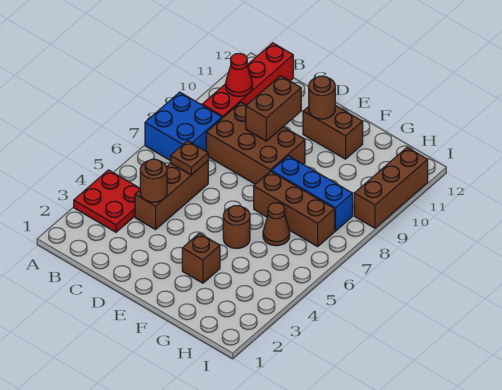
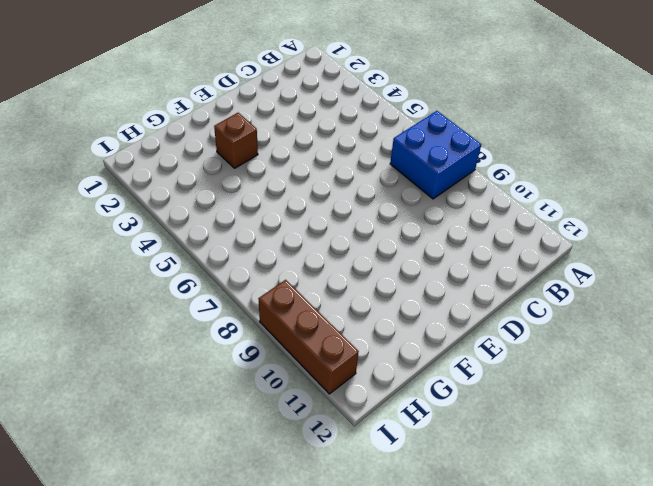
none -> red 2x2 plate [74,170,140,232]
none -> red 1x4 brick [202,43,293,118]
none -> brown 1x3 brick [135,161,208,230]

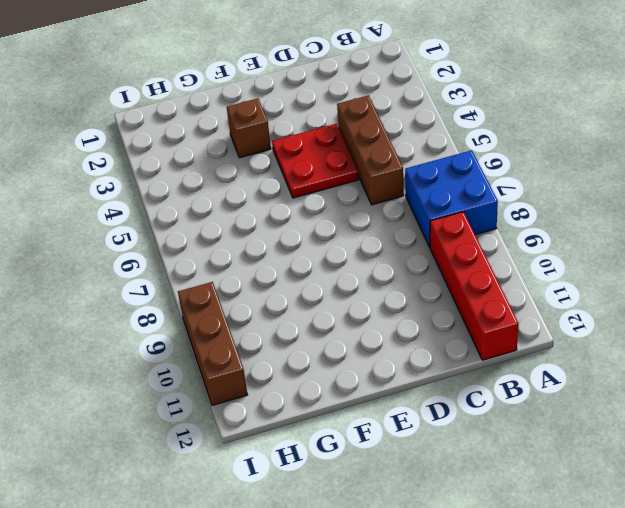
red 2x2 plate [272,124,359,198] -> red 2x2 plate moved to [74,170,140,232]
none -> brown 2x3 brick [206,102,305,184]
none -> brown 1x2 brick [303,105,363,159]
none -> brown 1x1 round brick [223,206,250,248]

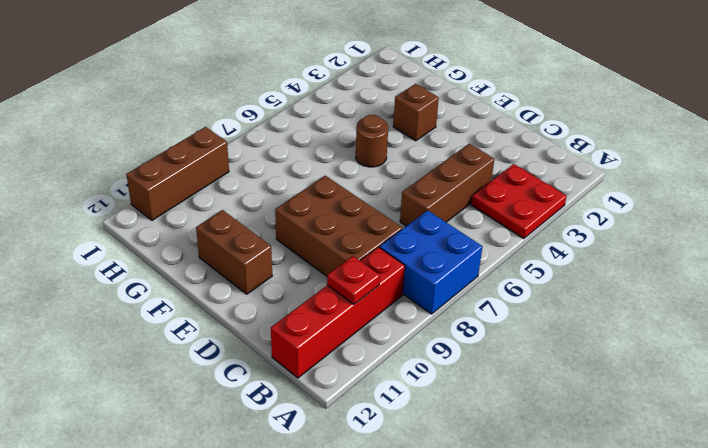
red 1x1 plate [327,256,380,304] -> red 1x1 cone [226,54,252,96]
none -> brown 1x3 brick [254,171,335,246]
none -> blue 1x3 brick [271,156,353,231]
none -> brown 1x1 cone [263,203,290,246]

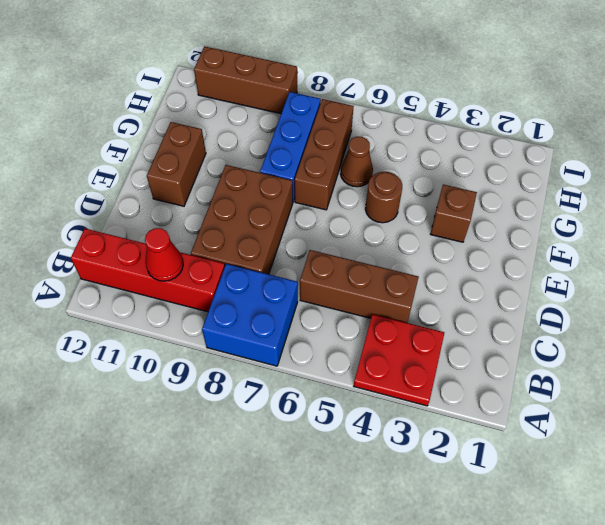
none -> brown 1x1 round brick [140,159,167,202]
none -> brown 1x1 plate [171,141,208,175]
none -> brown 1x2 brick [246,76,301,141]

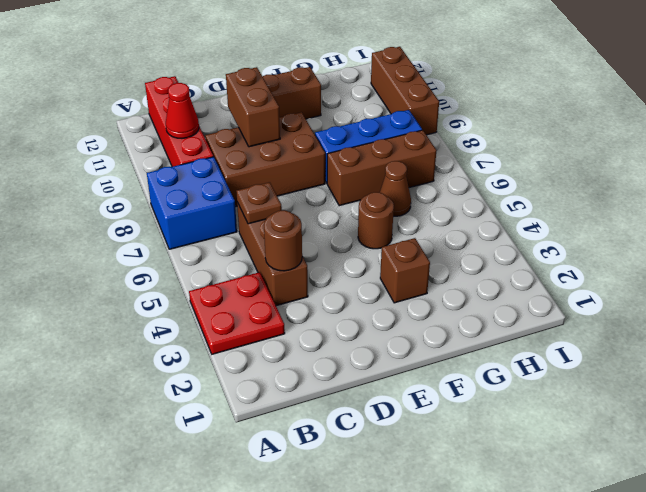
none -> brown 1x1 round brick [309,76,335,119]

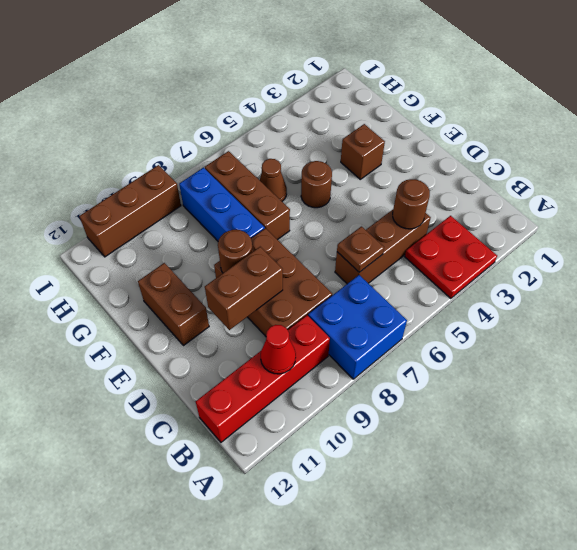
brown 1x1 round brick [218,230,253,273] -> brown 1x1 round brick moved to [309,76,335,119]

